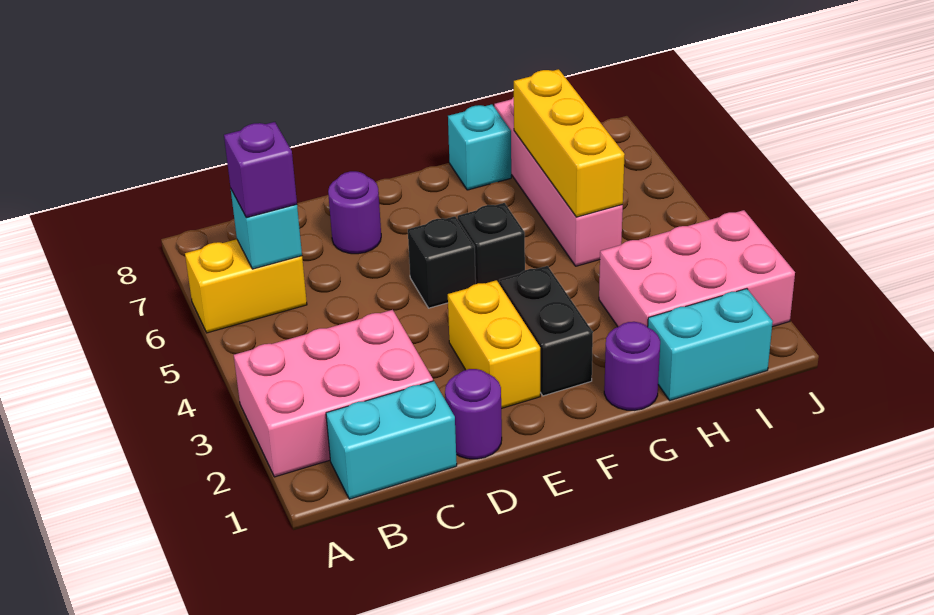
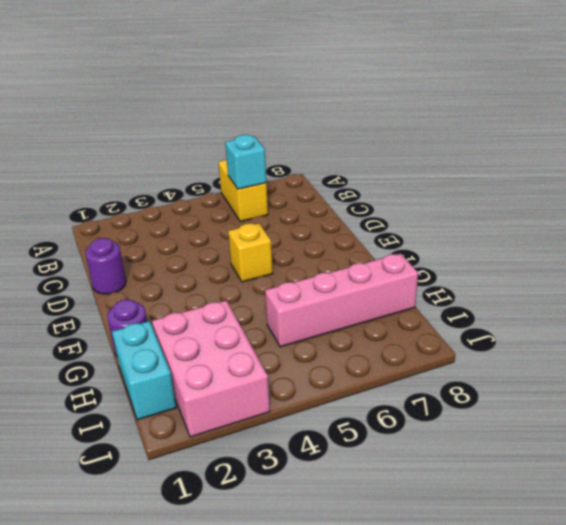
yellow 1x1 brick [228,223,273,282] -> black 1x1 brick [408,216,476,308]
none -> pink 2x3 brick [234,310,433,477]
none -> cyan 1x2 brick [326,381,457,499]
none -> purple 1x1 round brick [328,171,381,254]

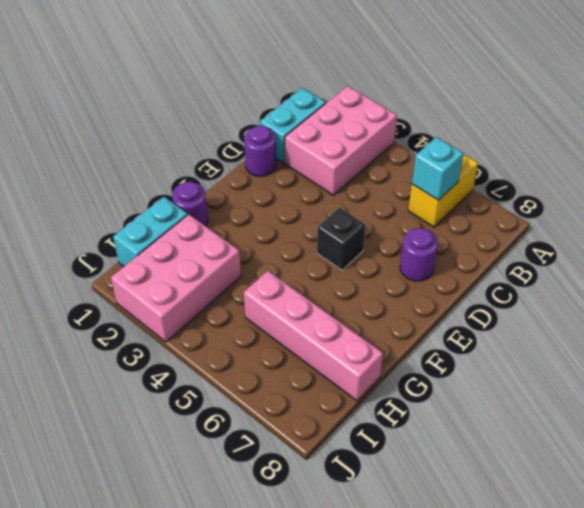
none -> yellow 1x2 brick [448,280,540,409]
none -> black 1x2 brick [499,266,593,396]
none -> black 1x1 brick [458,203,525,284]

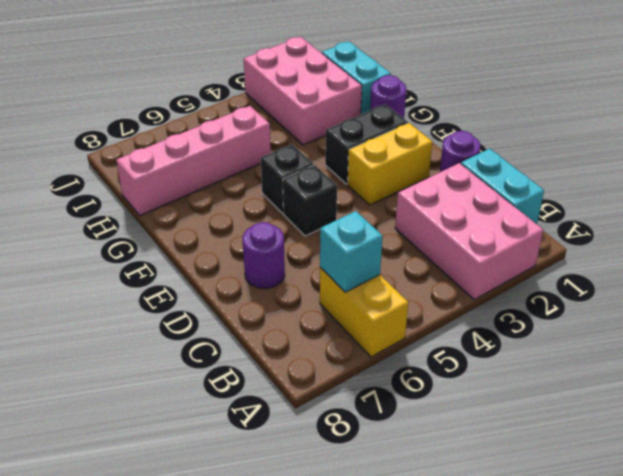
none -> cyan 1x1 brick [448,104,511,190]
none -> yellow 1x3 brick [514,69,625,217]
none -> purple 1x1 brick [224,122,297,218]

